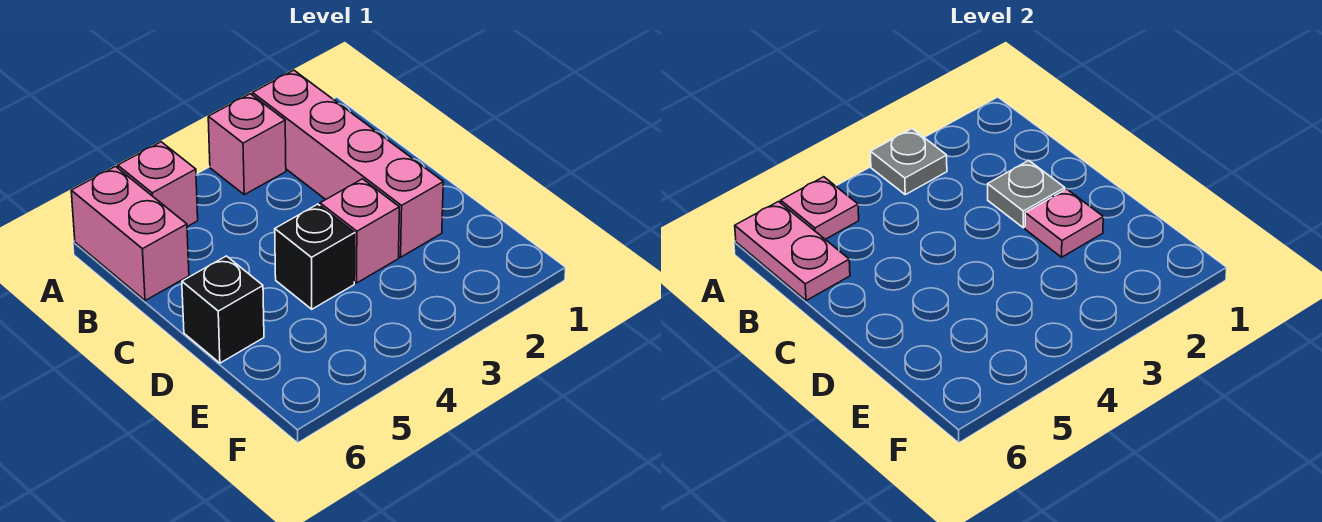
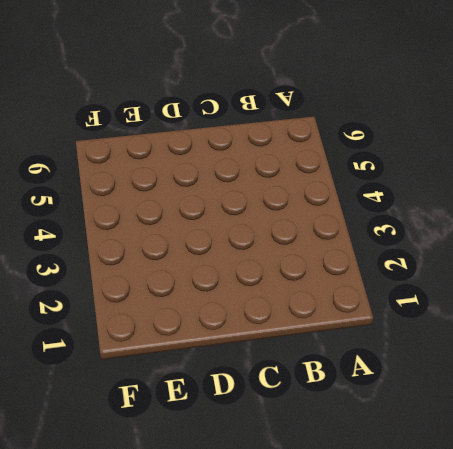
none -> pink 1x4 brick [253,70,443,257]
none -> pink 1x1 brick [208,94,286,195]
none -> pink 1x1 brick [118,142,198,227]

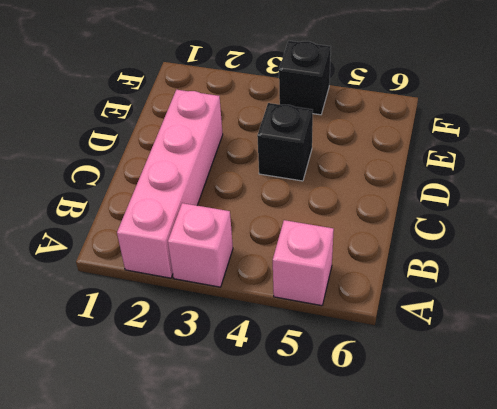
black 1x1 brick [279,41,331,115] -> black 1x1 brick moved to [182,256,264,363]
none -> pink 1x2 brick [71,167,189,301]
none -> pink 1x1 brick [320,179,399,283]
none -> grey 1x1 plate [870,129,947,195]

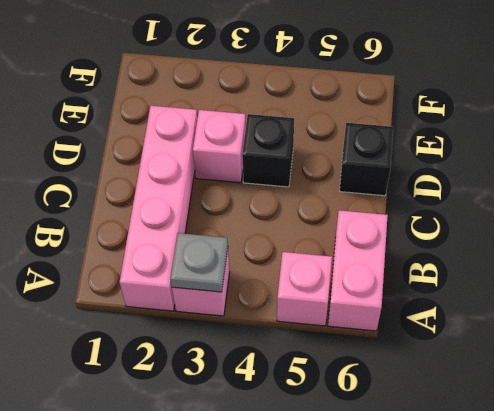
none -> pink 1x1 plate [781,177,859,239]
none -> pink 1x2 plate [735,202,850,301]
none -> grey 1x1 plate [988,160,1065,228]

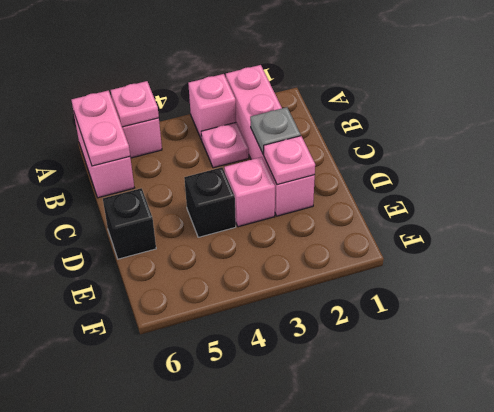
pink 1x1 plate [201,122,249,168] -> none
none -> grey 1x1 plate [870,129,947,195]

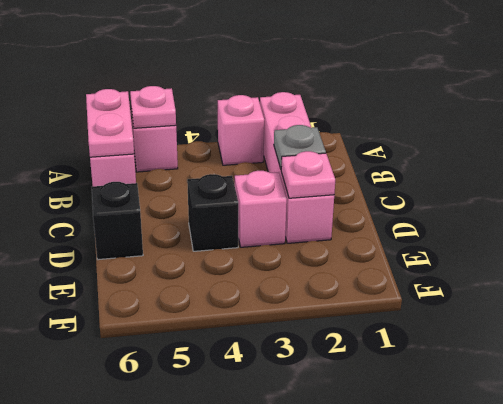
none -> grey 1x1 plate [870,129,947,195]

